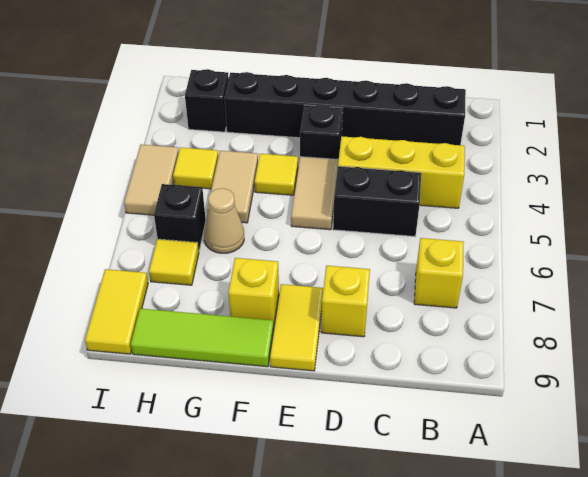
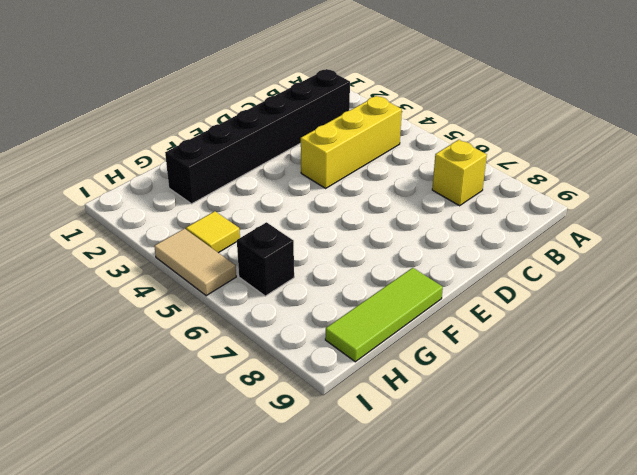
none -> black 1x2 brick [333,166,421,236]
none -> yellow 1x1 brick [321,266,370,337]
none -> black 1x1 brick [300,105,343,160]

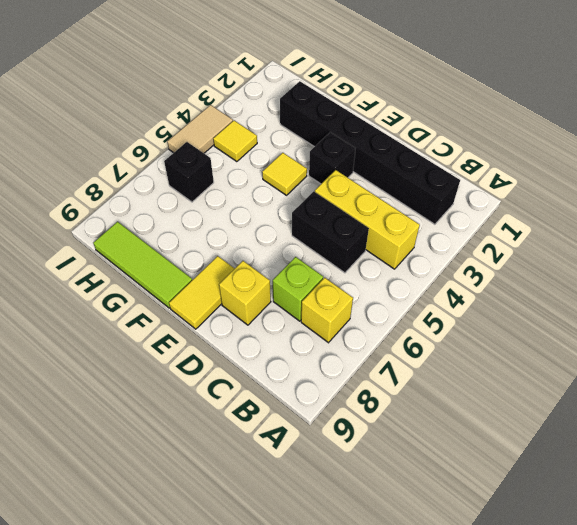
lime 1x1 brick [273,257,323,321] -> none
none -> tan 1x2 tile [291,157,338,230]
none -> yellow 1x1 brick [228,258,279,328]
none -> tan 1x2 tile [207,151,258,223]

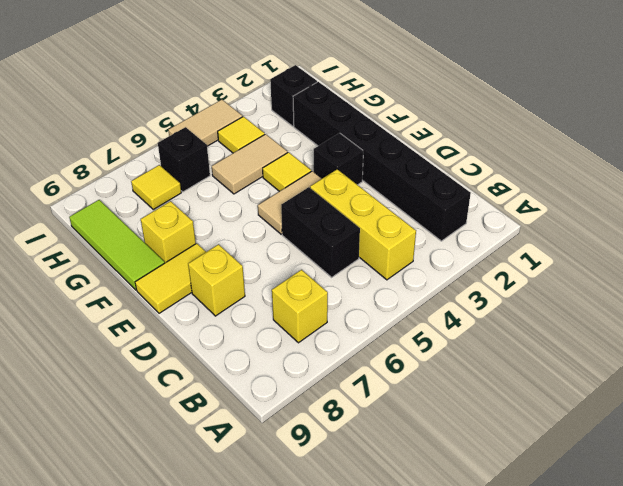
none -> tan 1x1 cone [204,188,244,253]
none -> yellow 1x2 tile [85,269,148,354]

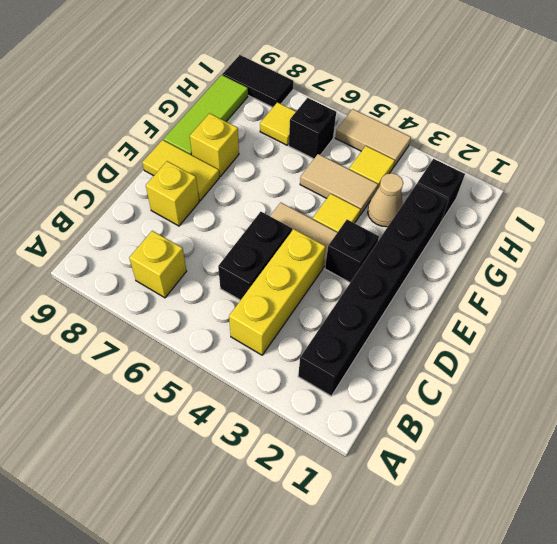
tan 1x1 cone [368,173,403,227] -> tan 1x1 cone moved to [204,188,244,253]
black 1x2 tile [222,55,294,107] -> yellow 1x2 tile [85,269,148,354]

